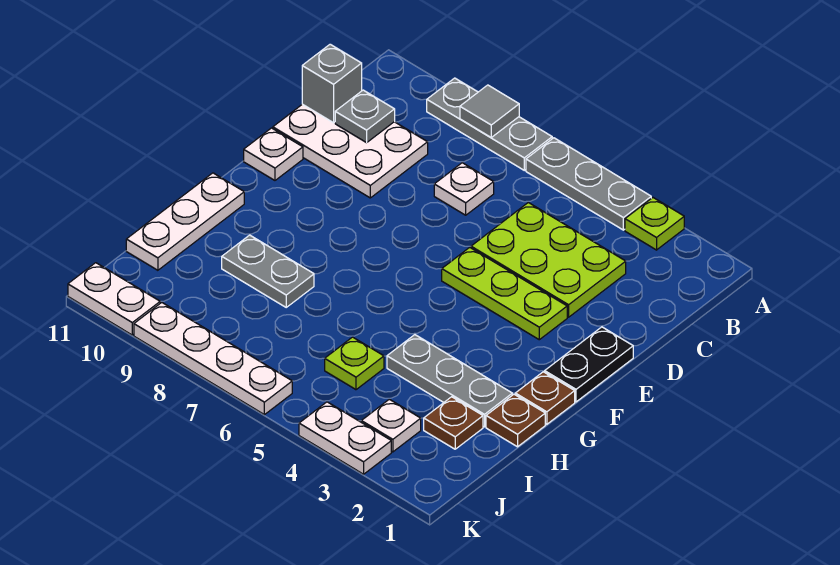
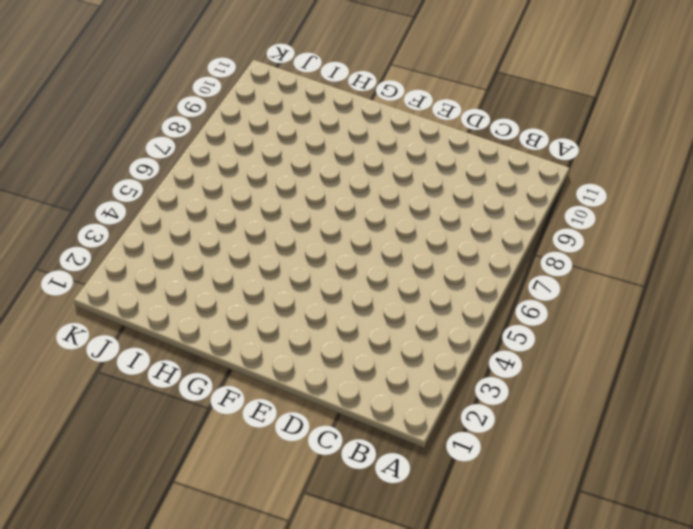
none -> lime 1x1 plate [625,198,684,250]
none -> grey 1x3 plate [526,138,651,230]
none -> grey 1x3 plate [427,78,552,170]

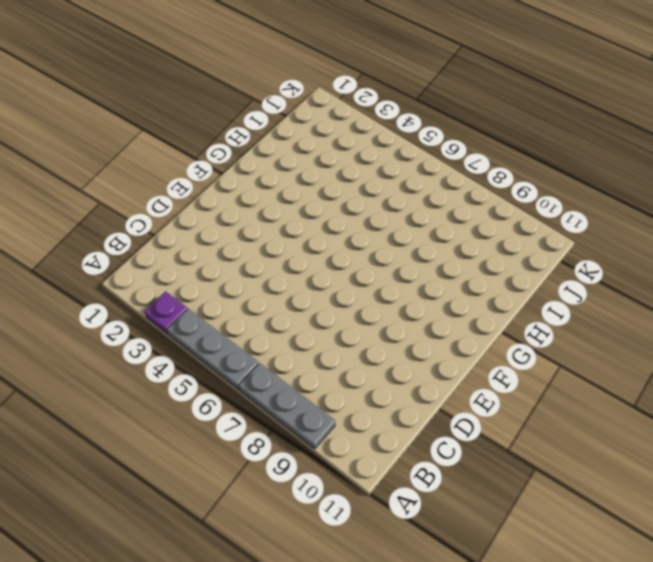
purple 1x1 plate [144,291,187,334] -> lime 1x1 plate [625,198,684,250]
none -> lime 2x3 plate [471,203,626,317]
none -> white 1x1 plate [434,163,494,215]
none -> white 2x3 plate [273,104,428,198]

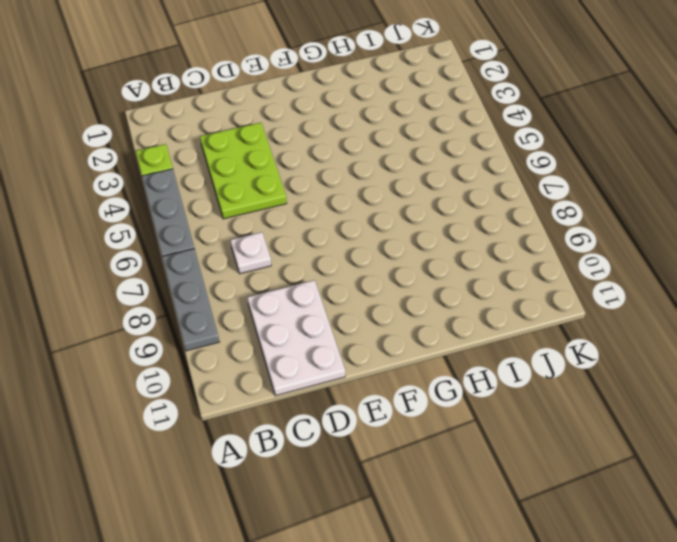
none -> black 1x2 plate [545,327,633,402]
none -> lime 1x3 plate [442,247,567,340]
none -> white 1x1 plate [244,128,303,180]

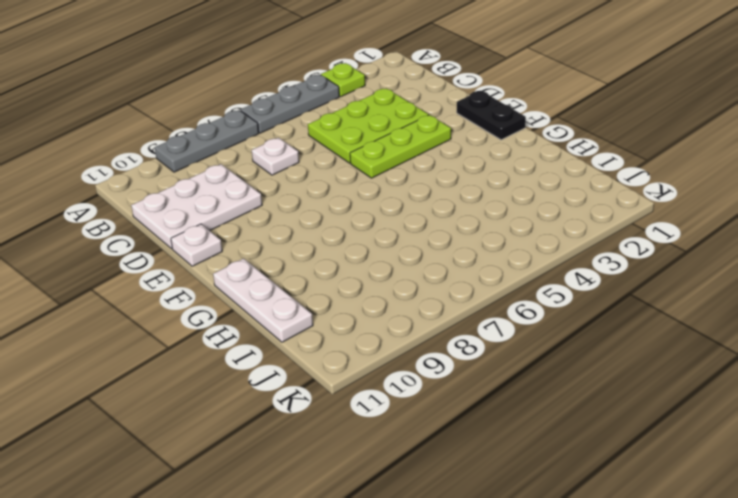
none -> brown 1x1 plate [515,372,575,424]
none -> brown 1x1 plate [486,394,545,447]
none -> grey 1x3 plate [387,335,512,427]

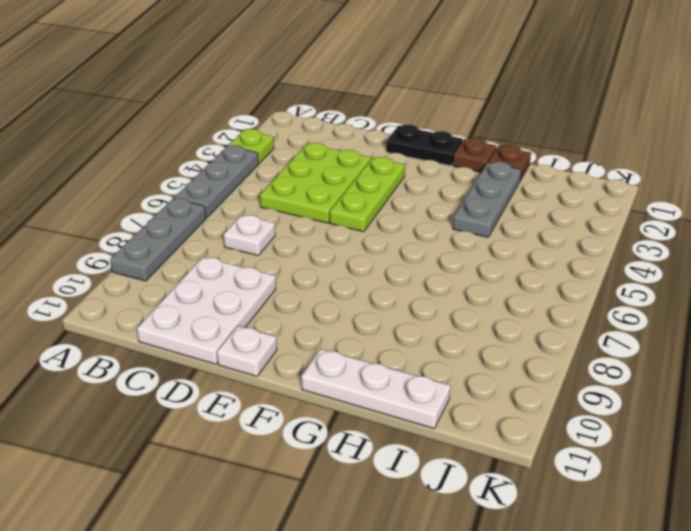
none -> grey 1x2 plate [222,235,314,307]
none -> brown 1x1 plate [424,397,483,449]
none -> lime 1x1 plate [325,337,384,390]

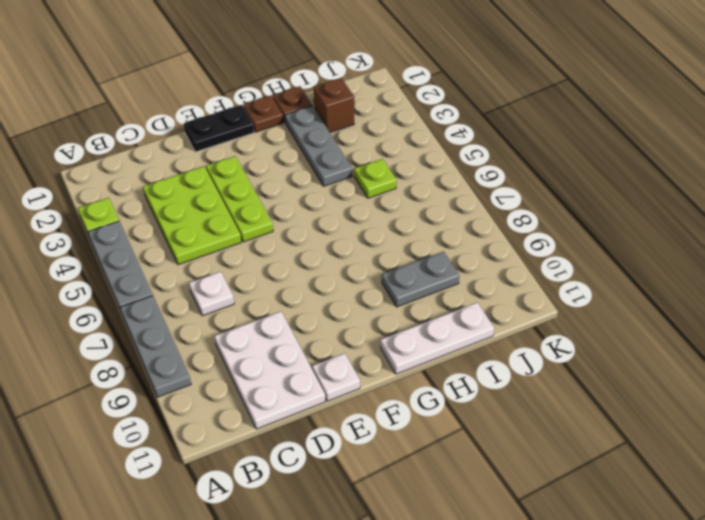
grey 1x2 plate [382,251,460,307] -> grey 1x2 plate turned to [222,235,314,307]
brown 1x1 brick [313,78,354,132] -> brown 1x1 plate [424,397,483,449]
none -> white 1x1 plate [361,399,421,452]
none -> white 1x2 plate [299,402,391,474]
none -> white 1x4 plate [134,303,292,415]

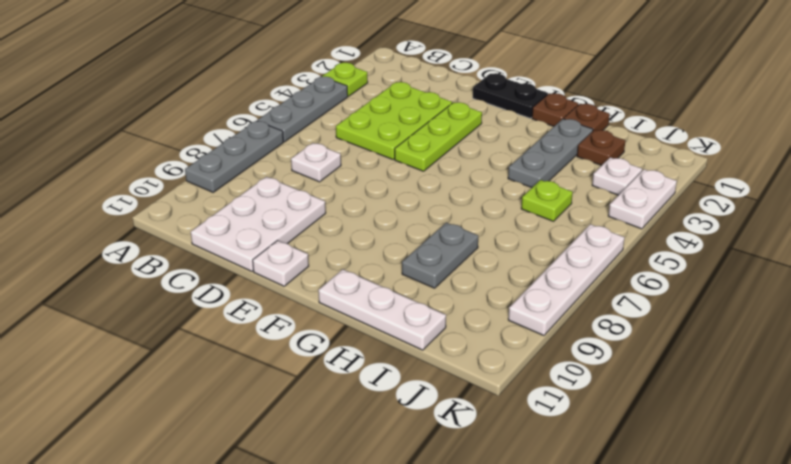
none -> white 1x2 plate [68,263,160,335]
none -> grey 1x1 tile [460,85,519,137]
none -> grey 1x1 plate [335,90,395,143]

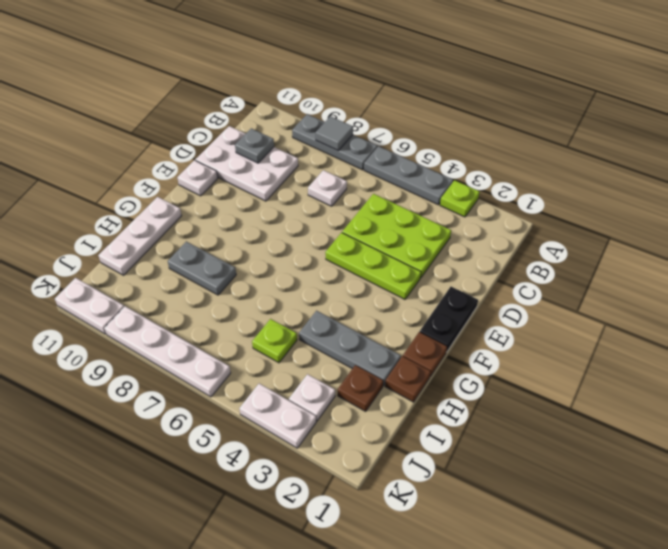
none -> grey 1x1 brick [302,44,362,123]

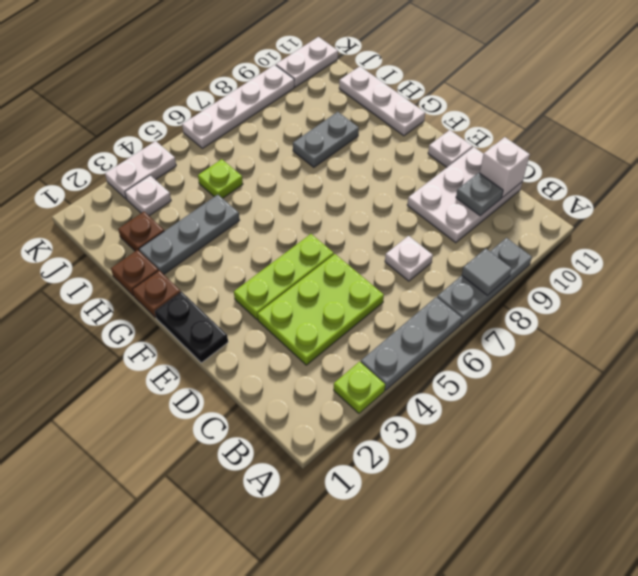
white 1x1 brick [480,137,530,198] -> grey 1x1 brick [302,44,362,123]

